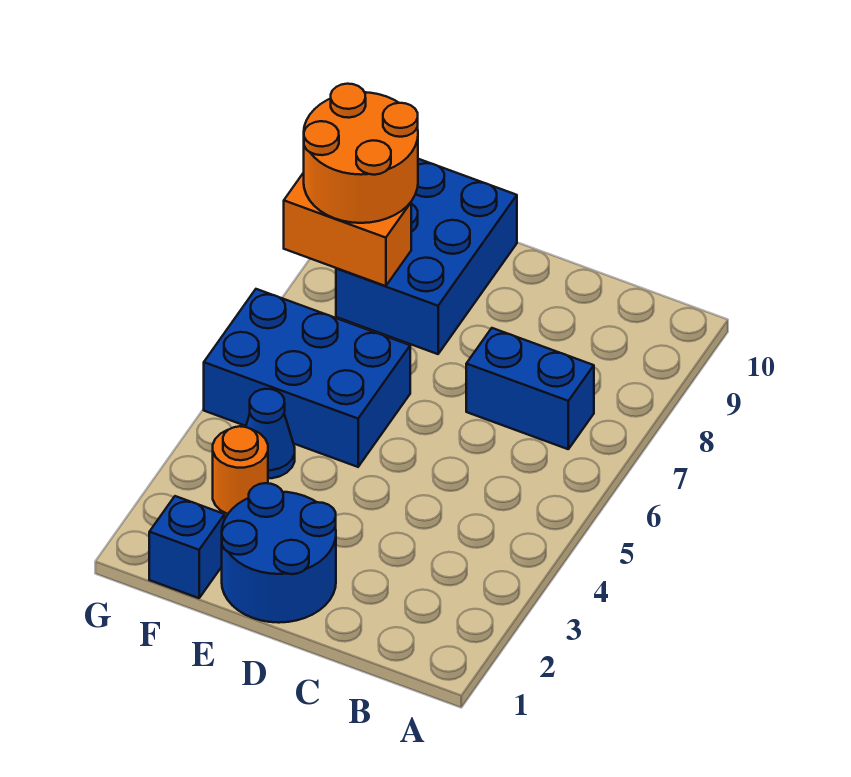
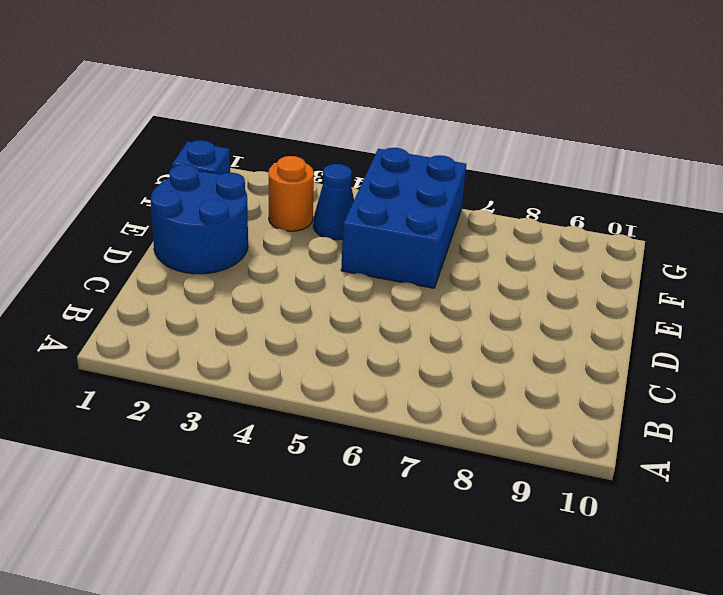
none -> blue 1x2 brick [466,328,594,449]
none -> blue 2x3 brick [336,159,517,354]

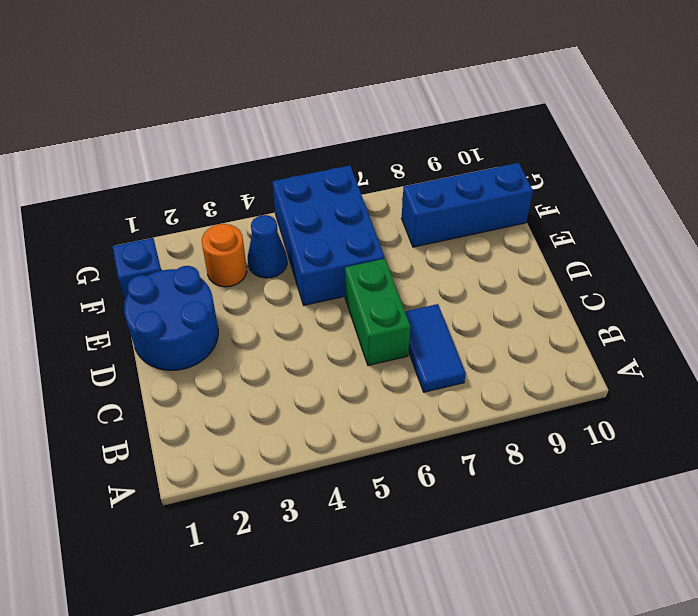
blue 1x2 tile [405,304,466,392] -> blue 1x2 brick [466,328,594,449]
green 1x2 brick [345,259,411,365] -> none
blue 1x3 brick [402,163,533,247] -> blue 2x3 brick [336,159,517,354]
none -> orange 1x2 brick [284,173,411,286]
none -> orange 2x2 round brick [304,84,418,223]

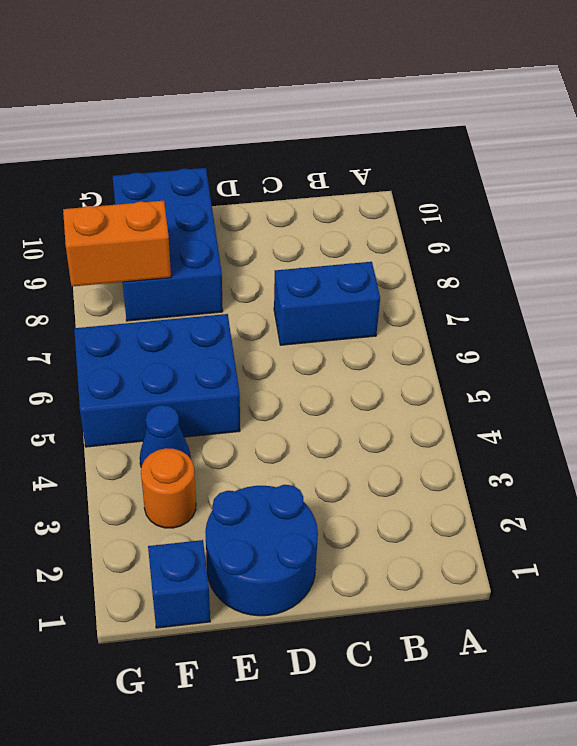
none -> orange 2x2 round brick [304,84,418,223]

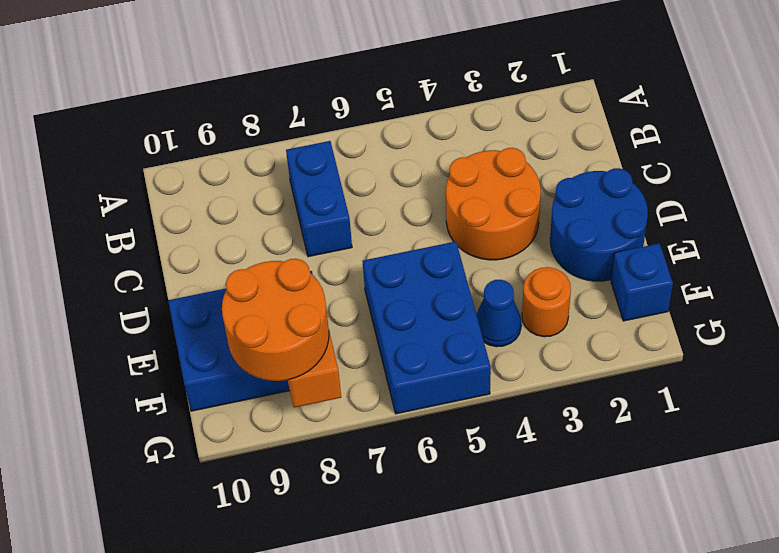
orange 2x2 round brick [446,148,541,260] -> none

